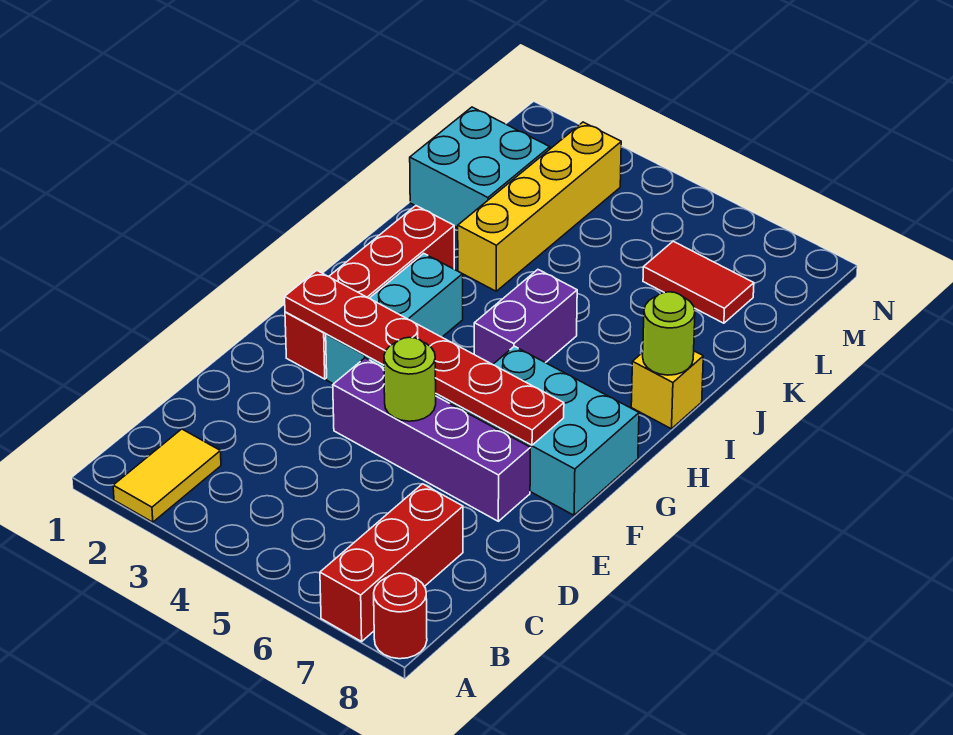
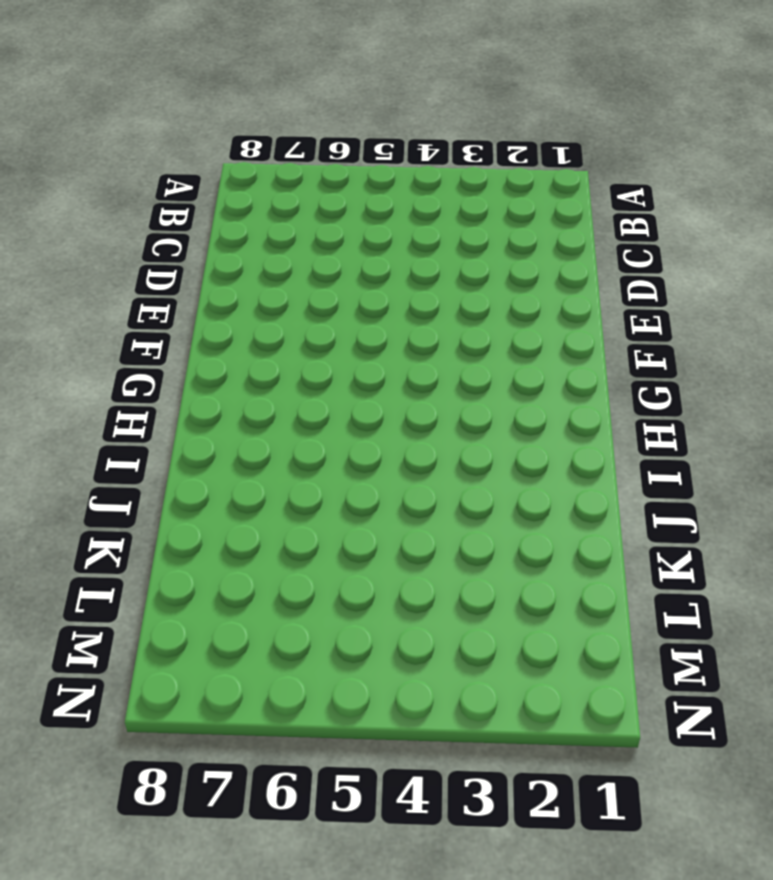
none -> yellow 1x2 tile [113,429,221,522]
none -> red 1x3 brick [320,484,463,642]
none -> red 1x1 round brick [374,573,427,659]

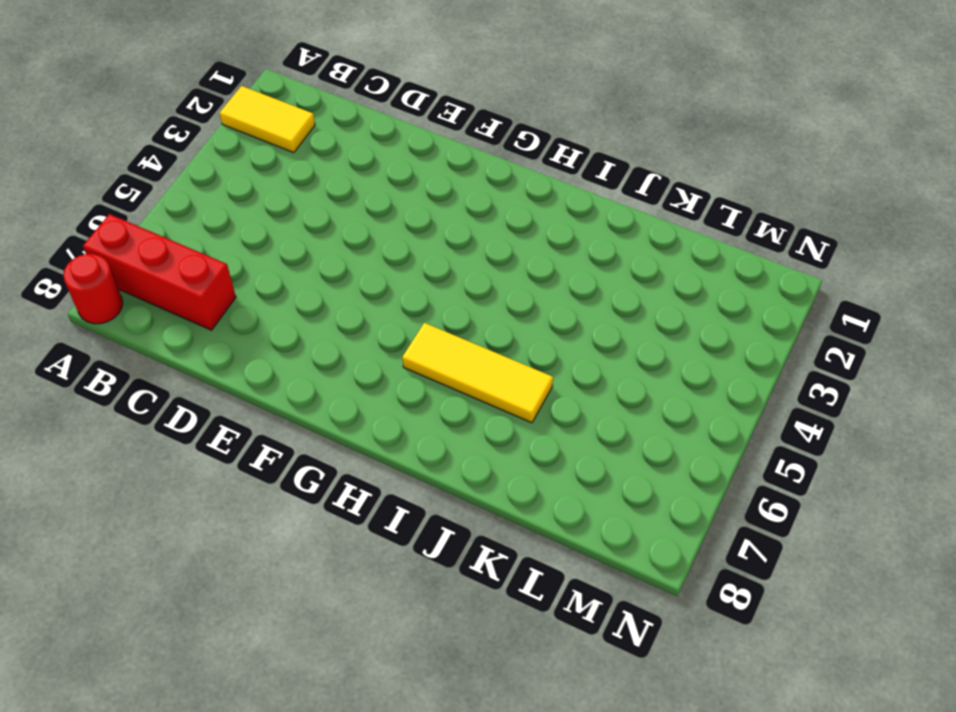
yellow 1x3 tile [402,323,553,423] -> none
none -> purple 1x4 brick [333,358,530,521]
none -> red 1x4 brick [285,206,454,379]
none -> cyan 1x3 brick [326,253,463,384]

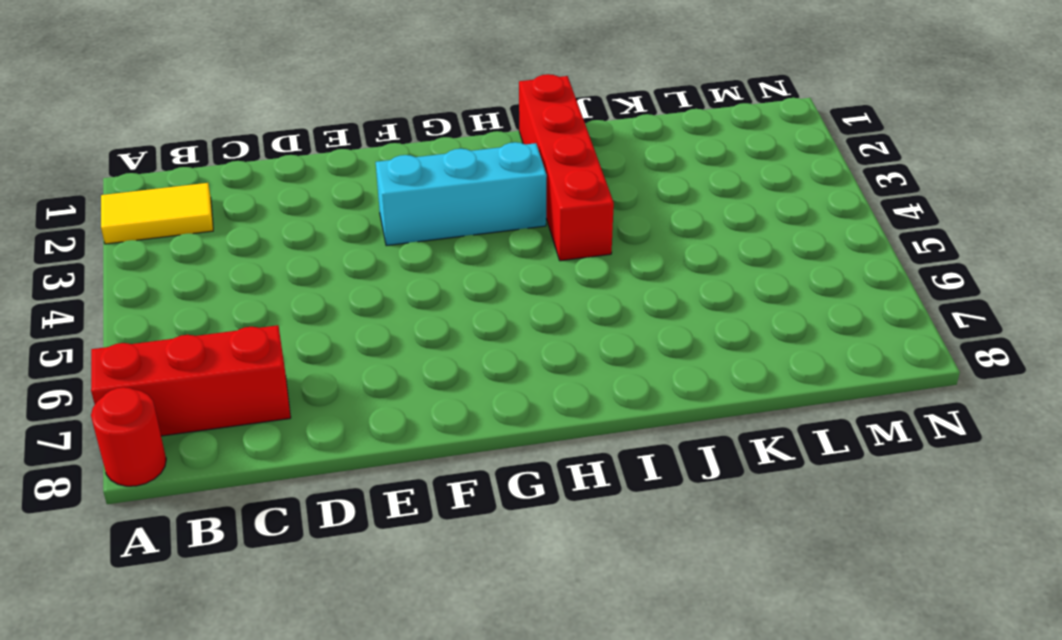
red 1x4 brick [519,74,614,261] -> red 1x4 brick turned to [285,206,454,379]
none -> purple 1x4 brick [333,358,530,521]
none -> cyan 2x3 brick [450,346,639,515]
none -> purple 1x2 brick [474,270,577,365]

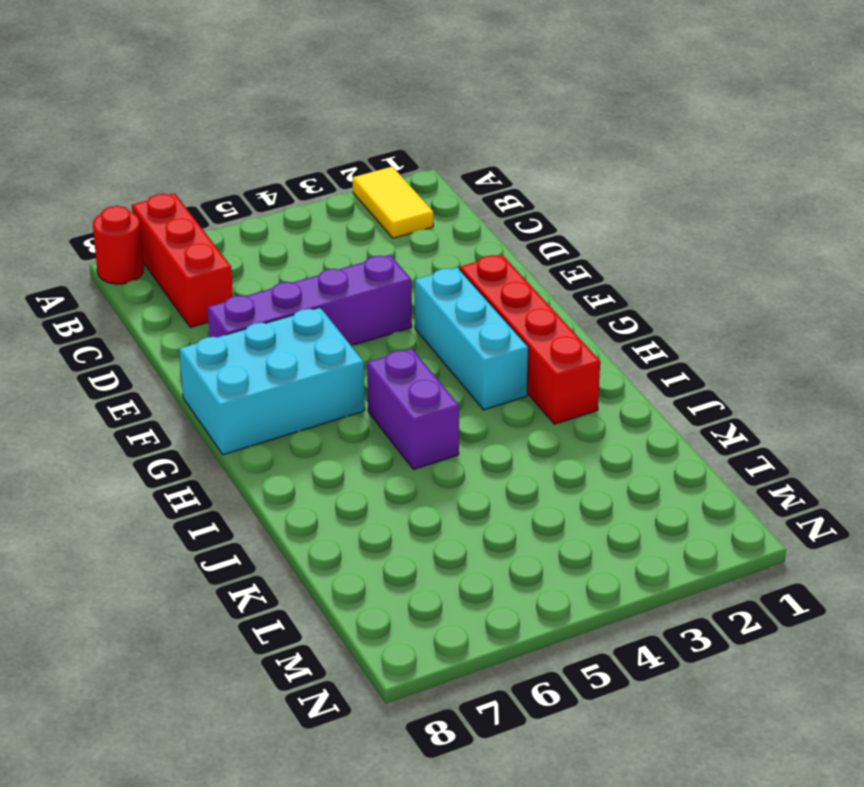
none -> yellow 1x1 brick [631,351,703,429]
none -> yellow 1x4 brick [458,122,621,291]
none -> cyan 2x2 brick [410,107,550,228]

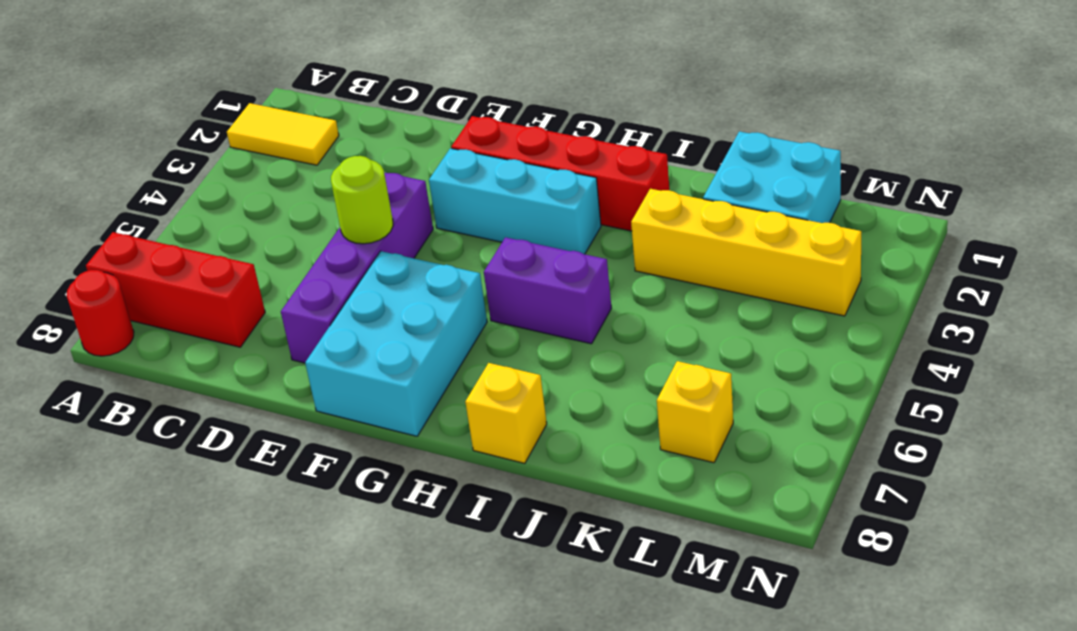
yellow 1x1 brick [657,361,733,463] -> red 1x2 tile [643,241,754,323]
none -> red 1x6 plate [285,270,564,445]
none -> lime 1x1 round brick [643,292,695,375]

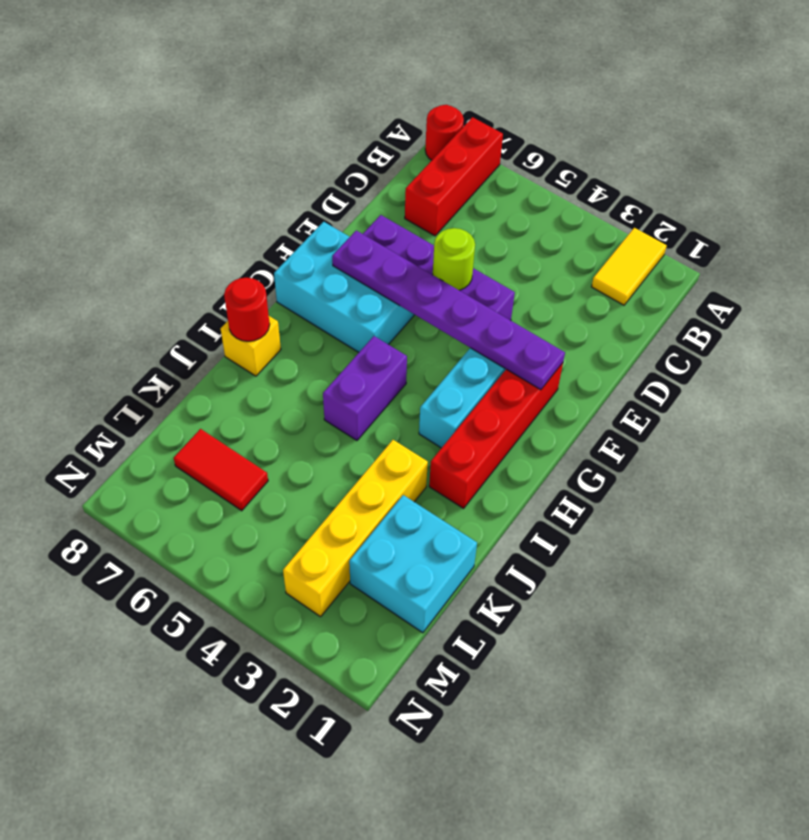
purple 1x6 plate [332,230,565,390] -> red 1x6 plate [285,270,564,445]
red 1x1 round brick [224,278,270,341] -> lime 1x1 round brick [643,292,695,375]

